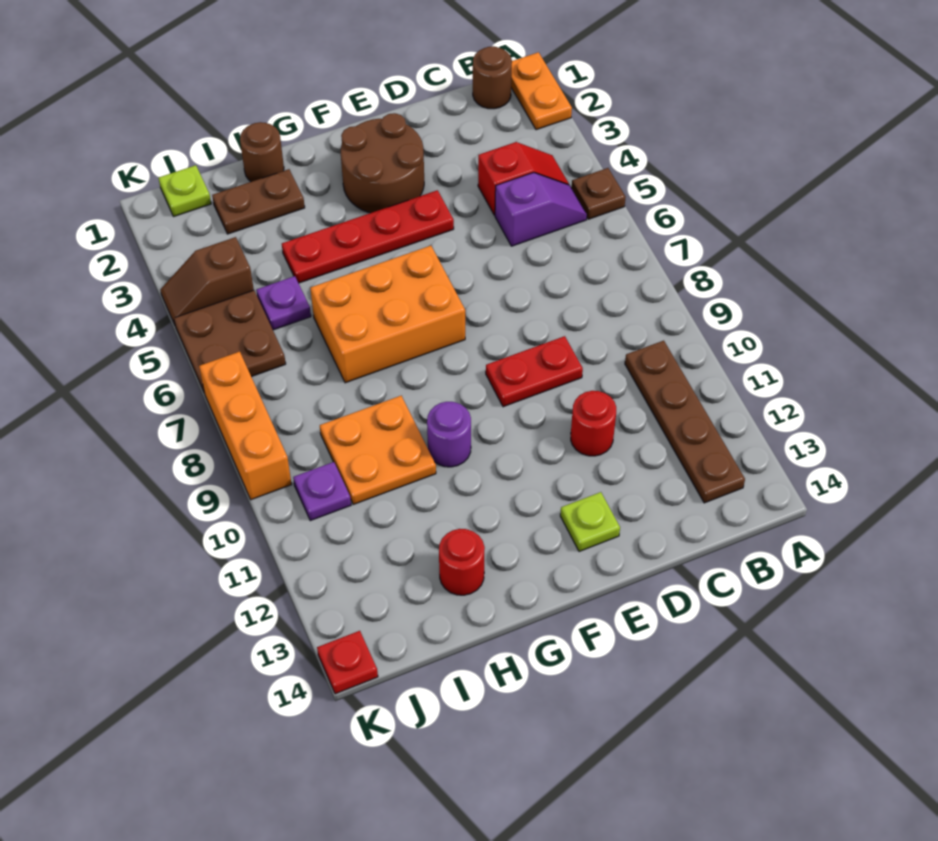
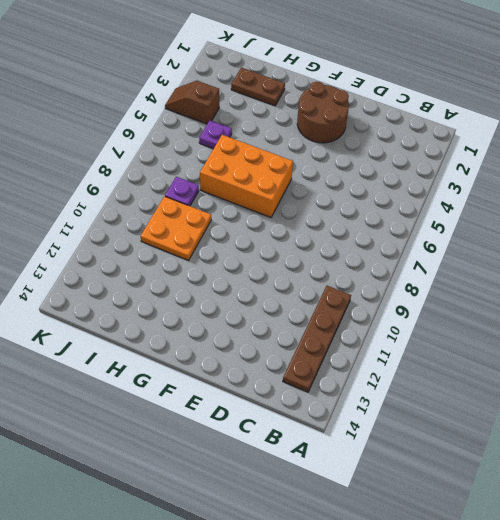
purple 1x1 plate [165,177,199,206] -> purple 1x1 plate moved to [293,462,351,521]
none -> orange 1x2 plate [511,52,572,130]
none -> brown 1x1 plate [572,168,626,219]
none -> brown 1x1 round brick [473,46,512,109]

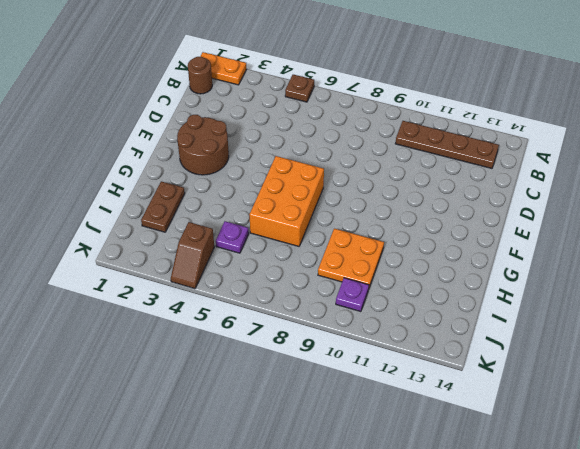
none -> red 1x2 slope [478,142,569,215]
none -> purple 1x2 slope [495,173,587,246]
none -> red 1x2 plate [486,336,583,407]

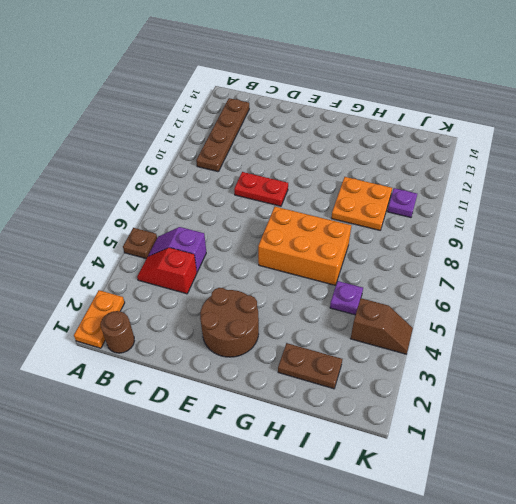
none -> red 1x1 round brick [571,391,616,456]
none -> red 1x4 plate [282,190,454,283]
none -> lime 1x1 plate [560,492,620,552]

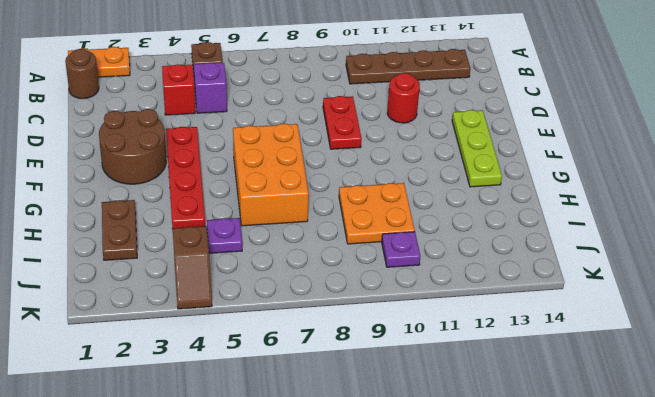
lime 1x3 plate [452,110,502,187] -> lime 1x1 plate [560,492,620,552]
none -> purple 1x1 round brick [427,402,471,467]
none -> brown 1x1 round brick [240,122,284,182]
none -> red 1x1 round brick [439,529,485,595]

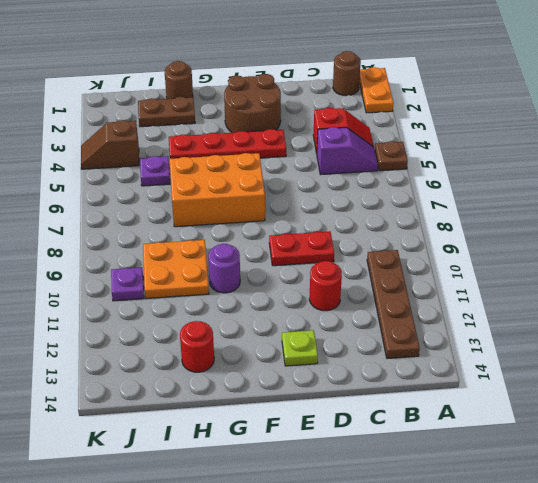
none -> lime 1x1 plate [159,165,211,217]
none -> brown 2x2 plate [174,290,286,393]
none -> orange 1x3 brick [199,352,292,500]

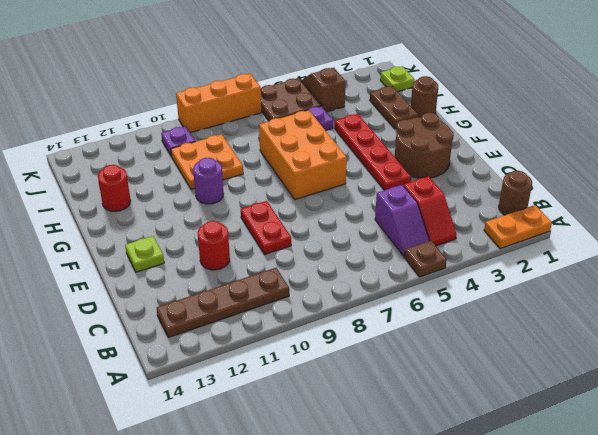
none -> red 1x1 plate [317,631,378,694]

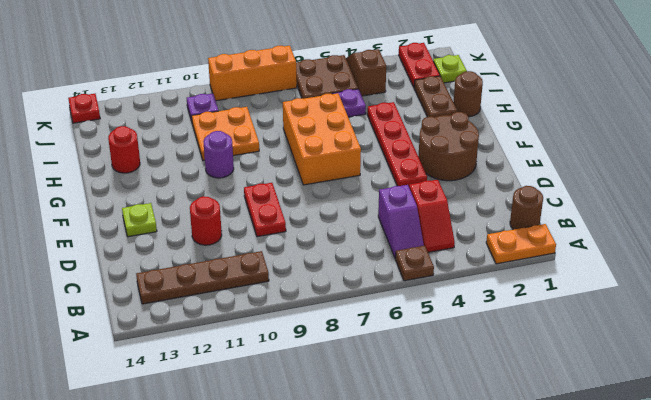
red 1x2 plate [399,43,440,87] -> none

